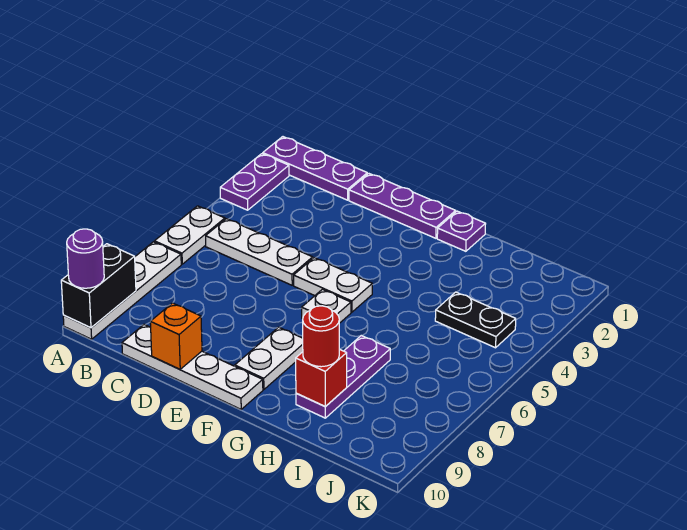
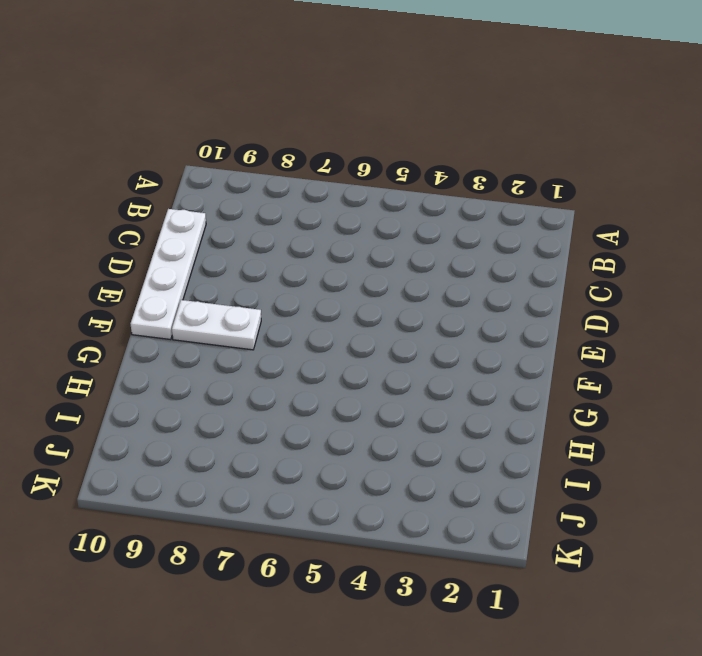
none -> purple 1x3 plate [263,137,367,200]
none -> purple 1x2 plate [220,154,289,210]
none -> white 1x2 plate [155,206,225,264]

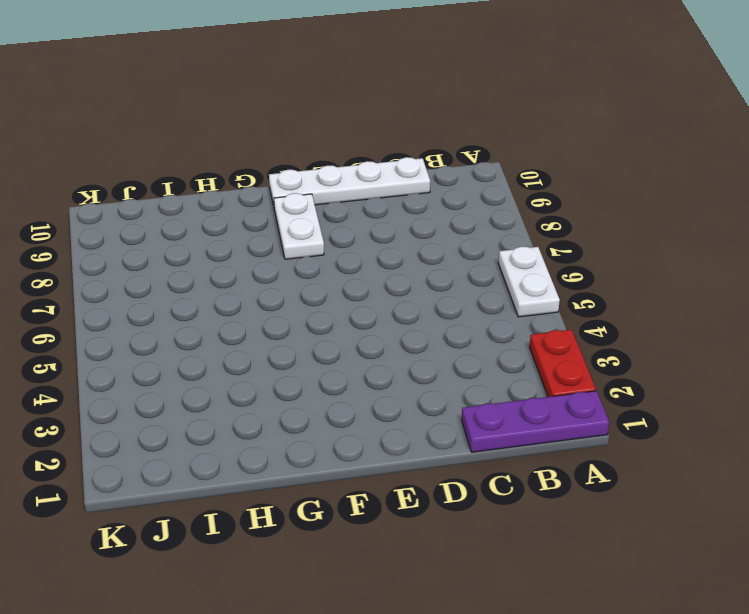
red 1x2 plate [530,330,596,397] -> purple 1x2 plate [220,154,289,210]
none -> white 1x4 plate [63,242,181,339]
none -> white 1x3 plate [206,219,313,285]
none -> purple 1x3 plate [349,174,456,238]

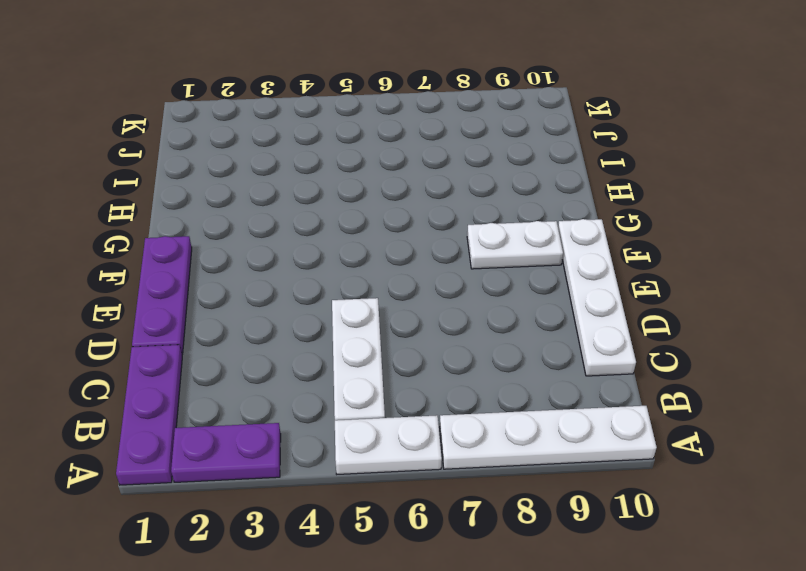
none -> white 1x2 plate [294,258,372,312]
none -> white 1x1 plate [302,289,351,323]
none -> purple 1x1 plate [437,211,485,251]

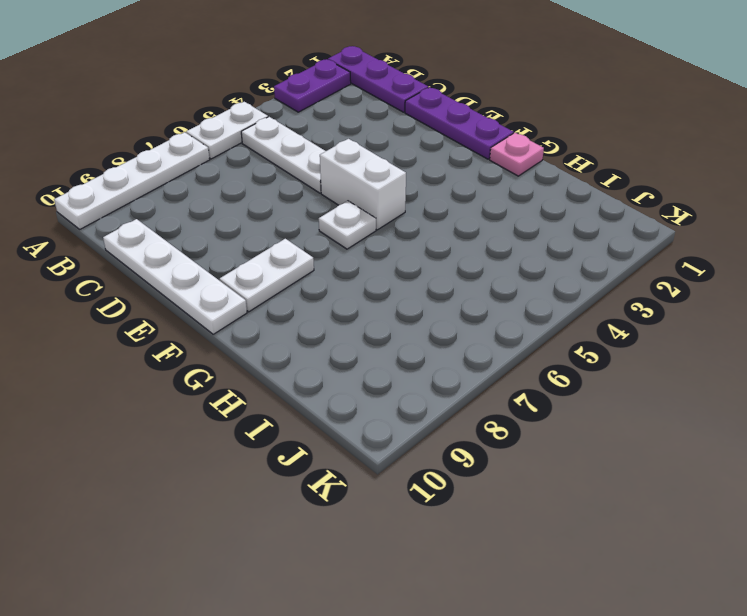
white 1x2 brick [320,139,406,230] -> white 1x2 plate [294,258,372,312]
pink 1x1 plate [490,133,544,176] -> purple 1x1 plate [437,211,485,251]
none -> purple 1x3 plate [296,336,390,418]
none -> black 1x2 plate [435,292,516,348]
none -> black 1x2 brick [61,244,136,328]

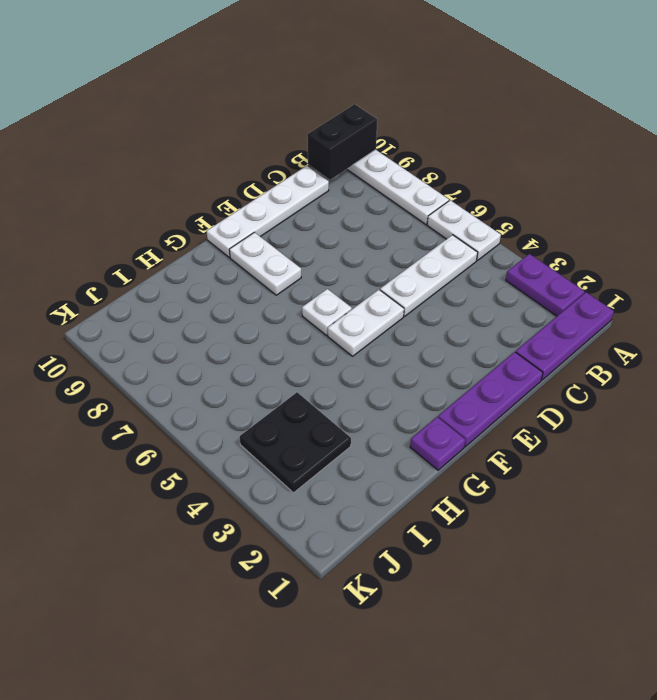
black 1x2 brick [307,104,377,180] -> black 1x2 brick turned to [61,244,136,328]
black 2x2 plate [240,392,351,493] -> black 1x2 plate [435,292,516,348]
none -> purple 1x3 plate [296,336,390,418]
none -> orange 1x1 brick [150,303,202,369]
none -> red 1x1 brick [296,349,347,407]

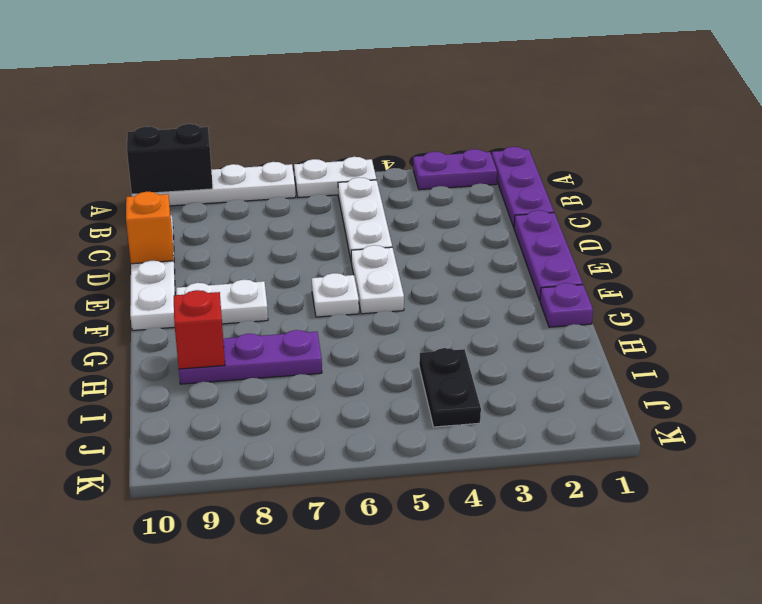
none -> purple 1x1 round brick [67,229,104,288]
none -> red 1x1 round brick [303,306,339,367]

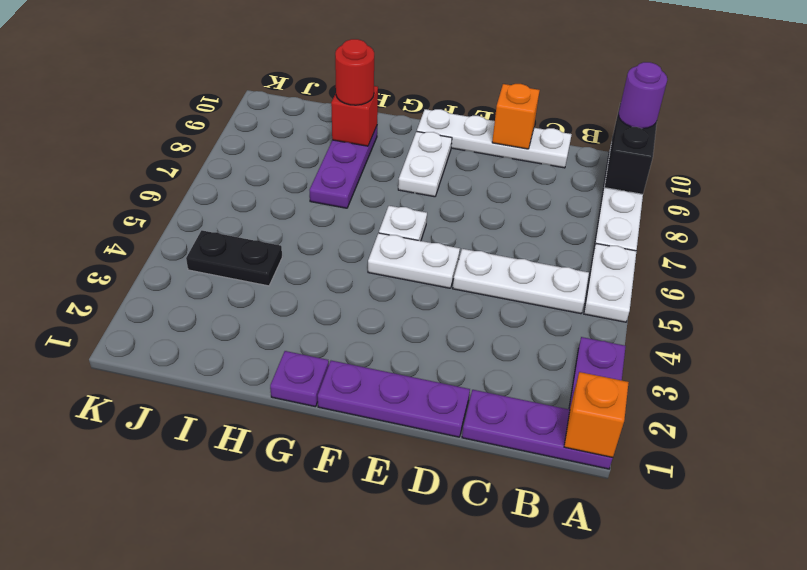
orange 1x1 brick [564,372,629,458] -> none

